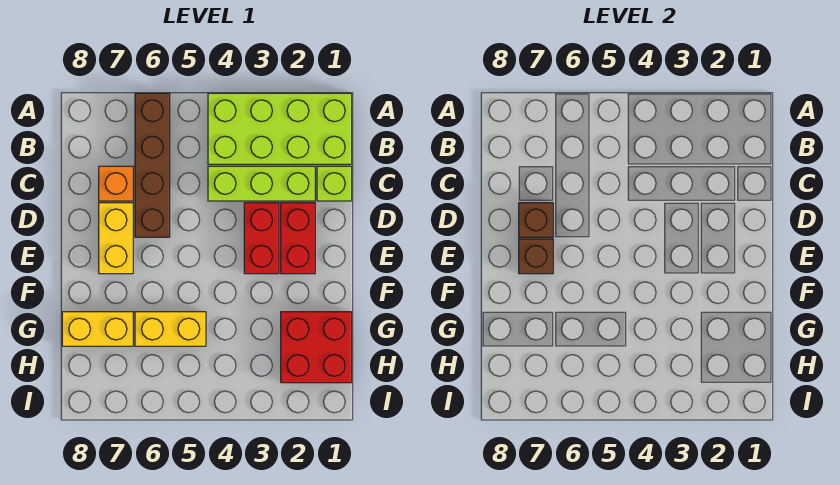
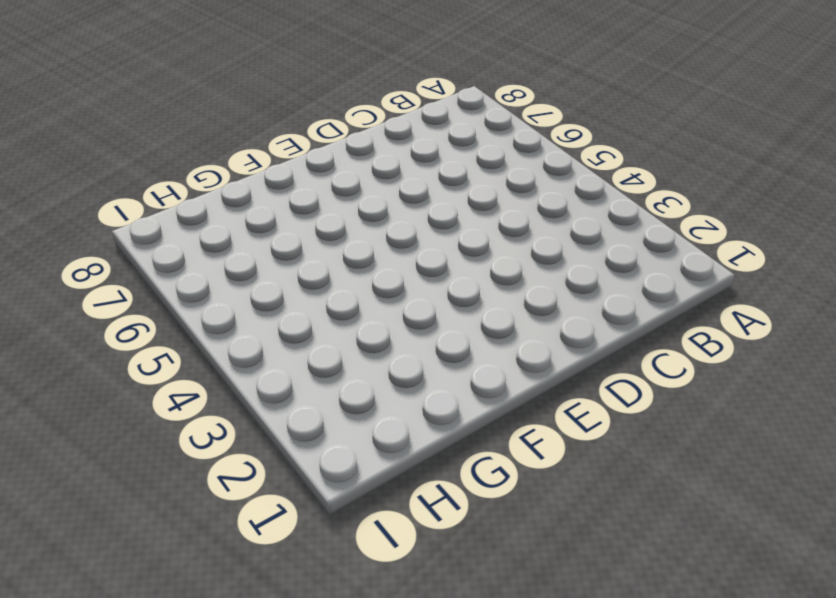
none -> lime 2x4 brick [208,93,352,164]
none -> brown 1x4 brick [135,93,170,237]
none -> lime 1x1 brick [317,166,352,201]

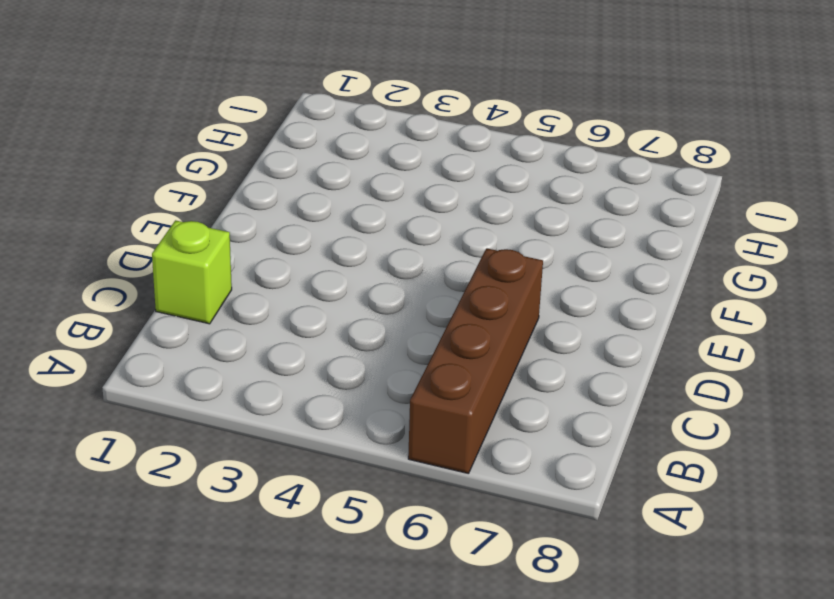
none -> lime 2x4 brick [208,93,352,164]
none -> lime 1x3 brick [208,166,315,201]
none -> orange 1x1 brick [99,166,133,201]

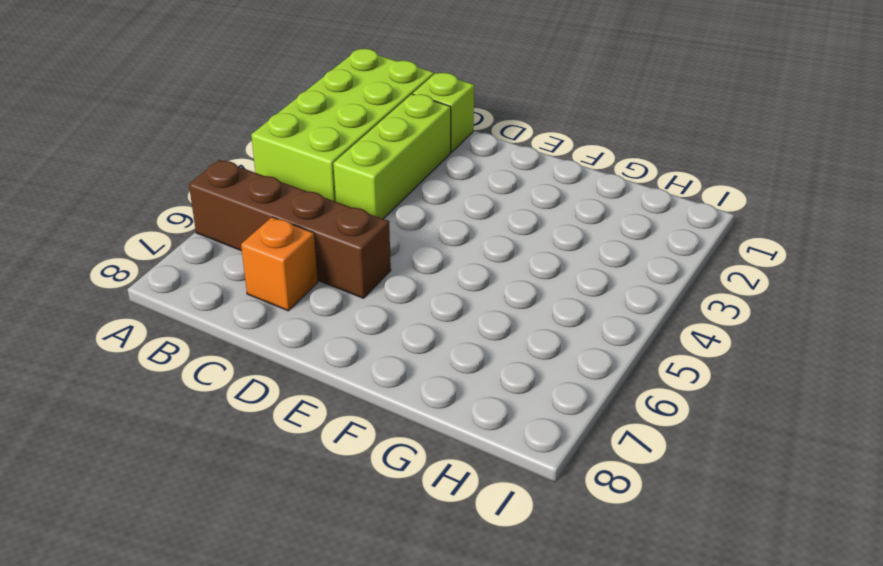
none -> red 1x2 brick [281,203,315,274]
none -> red 1x2 brick [244,203,279,274]
none -> yellow 1x2 brick [99,203,133,274]

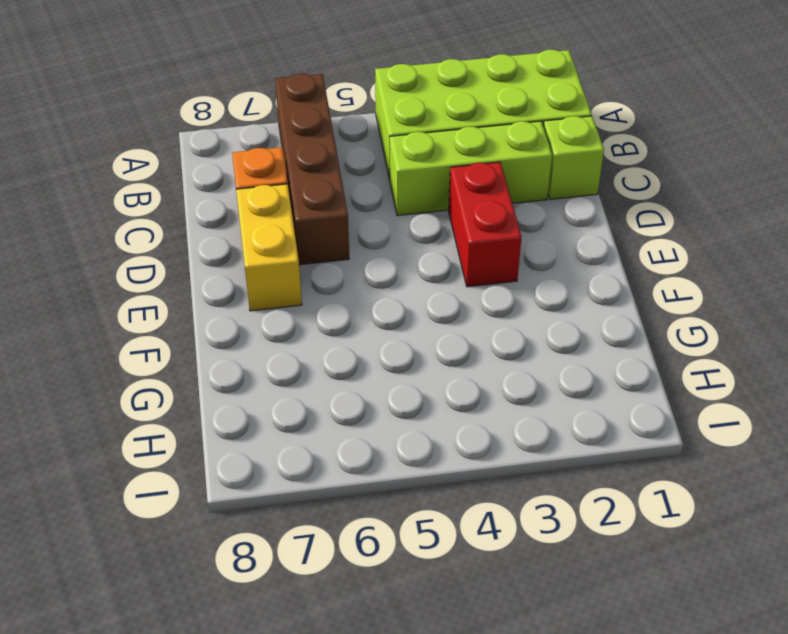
none -> red 1x2 brick [281,203,315,274]
none -> red 2x2 brick [281,312,352,383]
none -> yellow 1x2 brick [135,312,206,346]

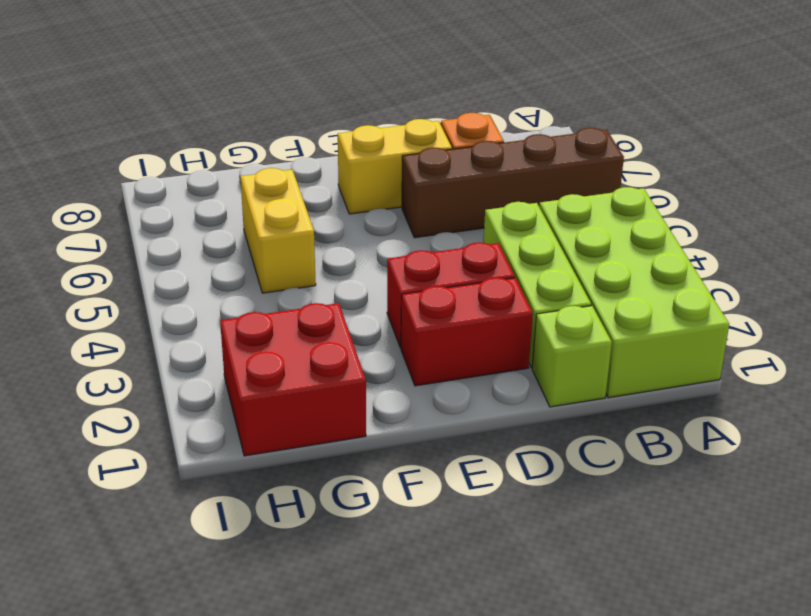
none -> yellow 1x2 brick [62,312,133,346]
none -> brown 1x1 brick [519,203,553,237]
none -> brown 1x1 brick [519,239,553,274]

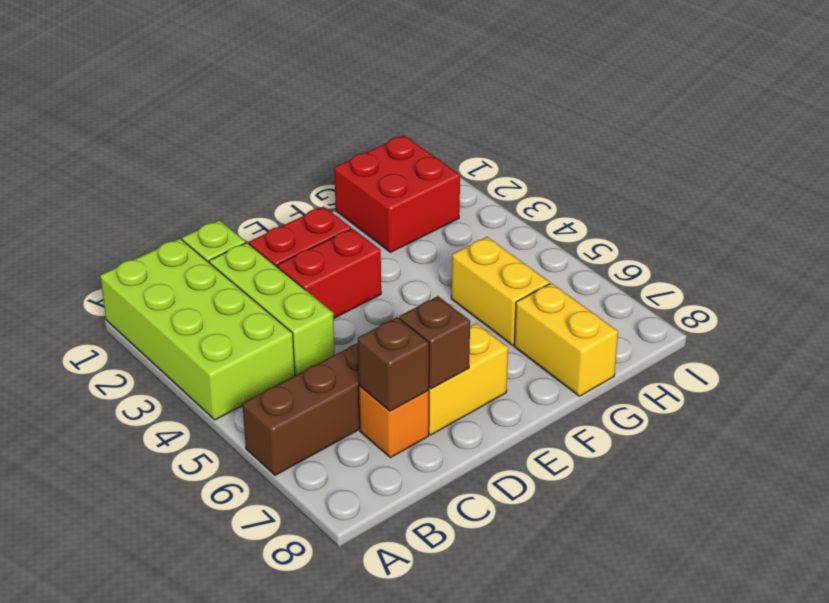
brown 1x1 brick [358,317,429,411] -> brown 1x1 brick moved to [519,239,553,274]

